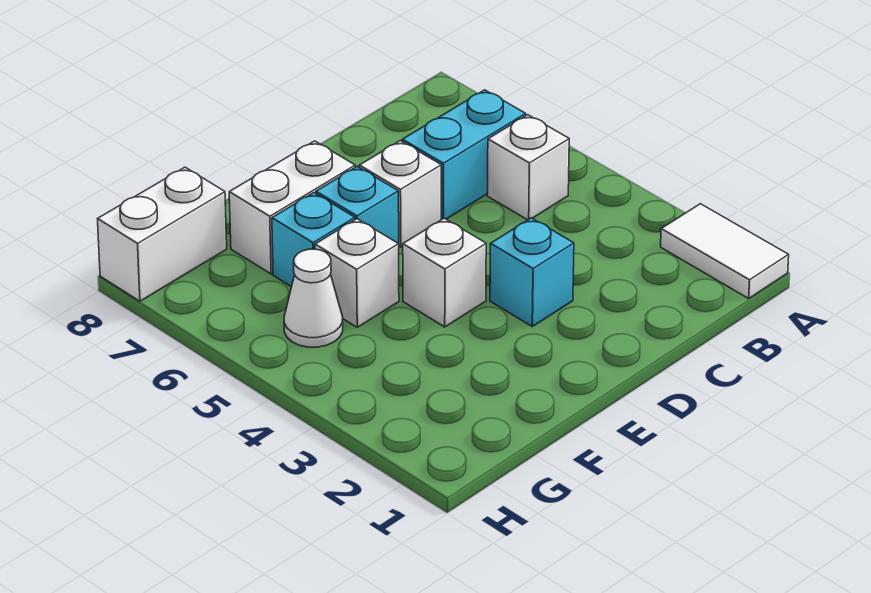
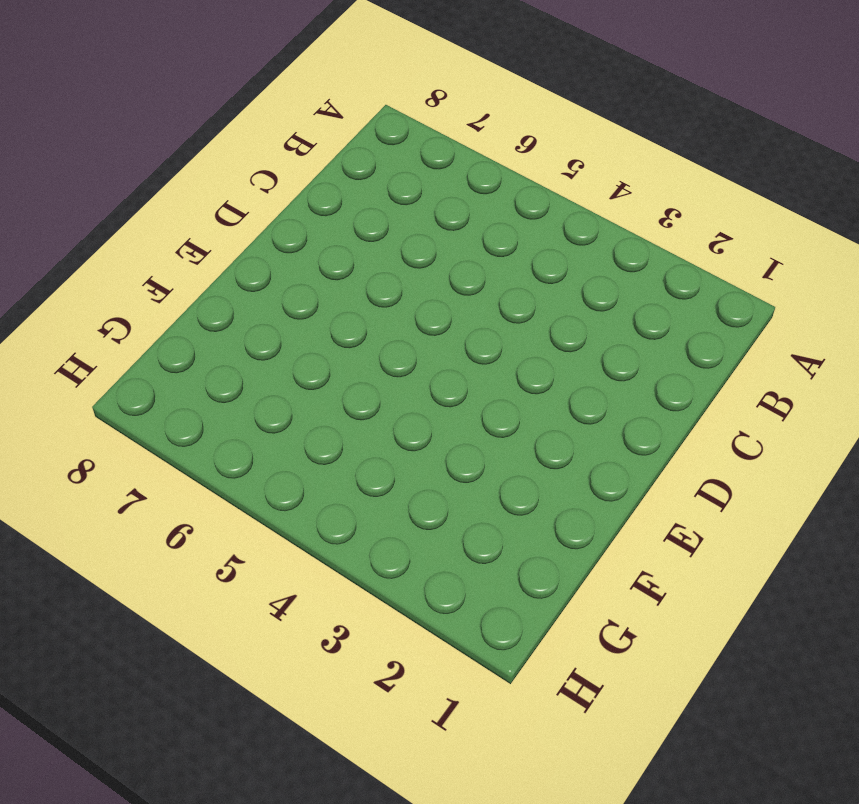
none -> white 1x2 tile [661,204,789,298]
none -> white 1x1 brick [487,115,569,220]
none -> cyan 1x2 brick [402,90,526,220]

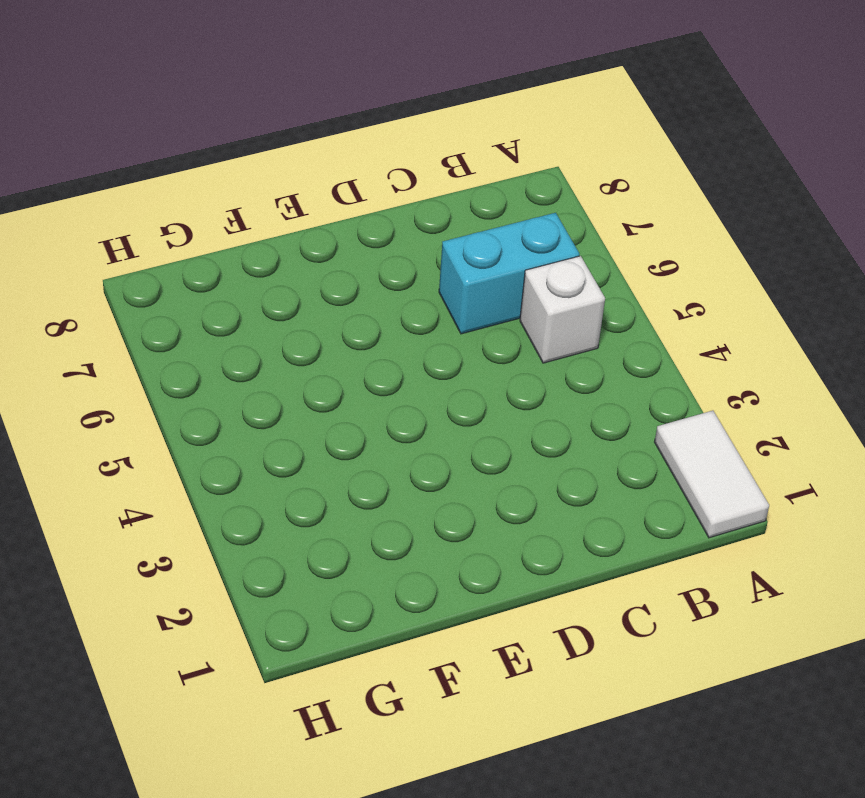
none -> cyan 1x1 brick [490,218,574,326]
none -> white 1x1 brick [359,141,441,247]
none -> white 1x1 brick [403,218,486,327]

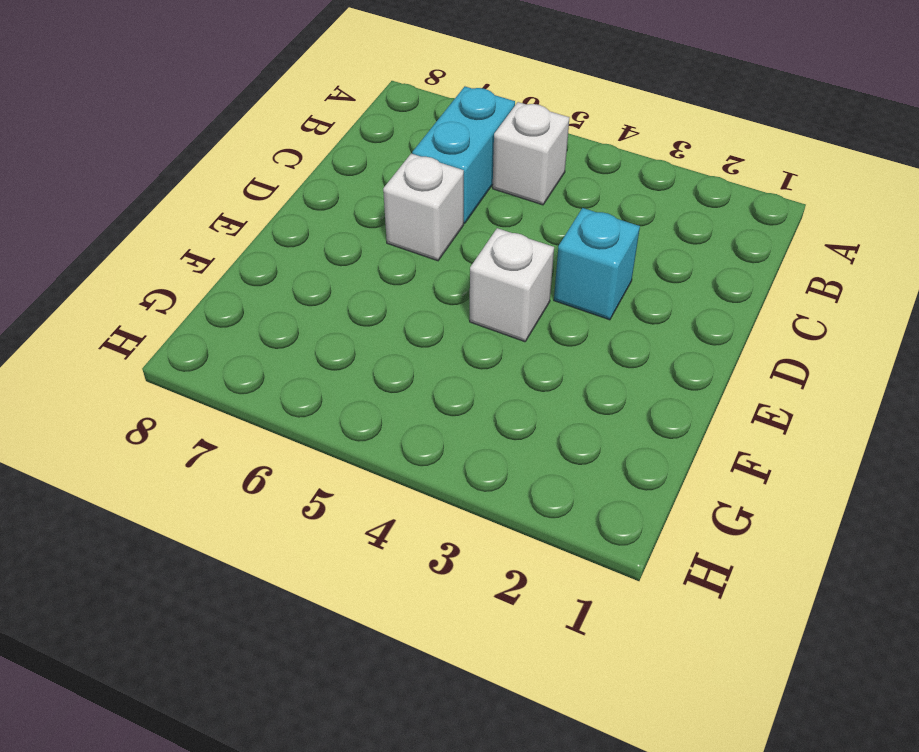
none -> white 1x2 tile [661,204,789,298]
none -> cyan 1x1 brick [316,166,399,244]
none -> white 1x2 brick [229,141,355,274]

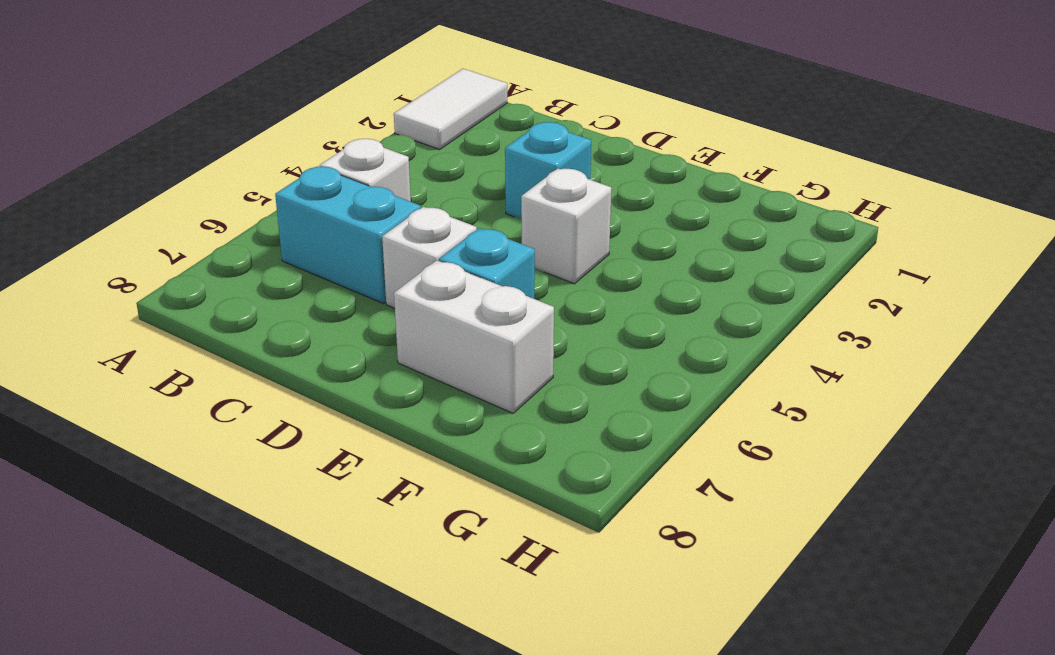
none -> white 1x1 brick [315,219,399,327]
none -> cyan 1x1 brick [272,193,355,287]
none -> white 1x1 cone [284,249,343,347]

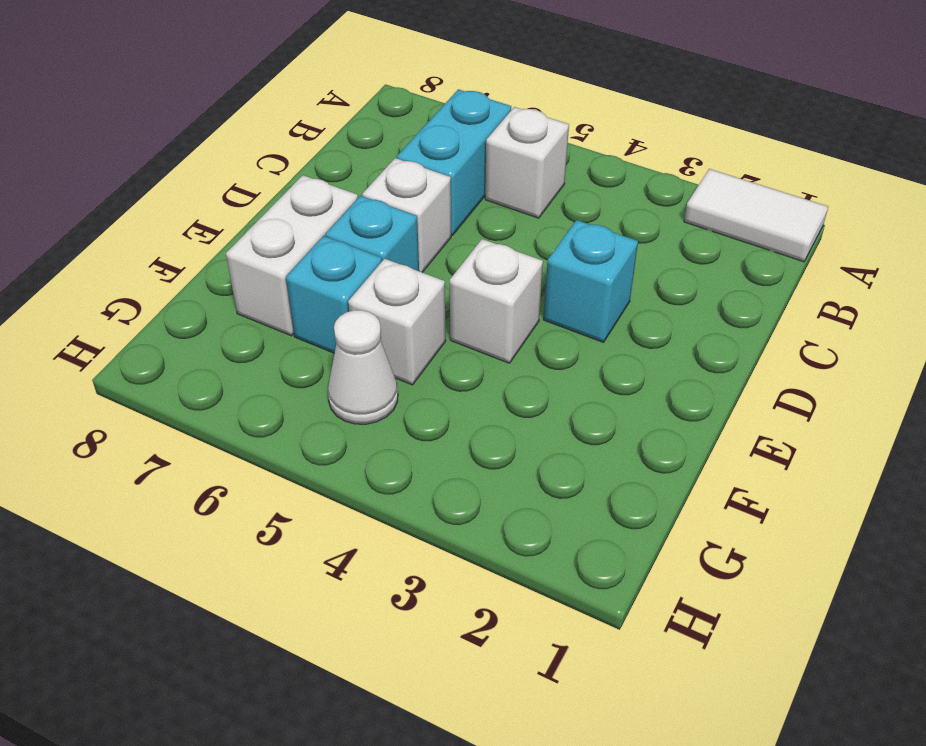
none -> white 1x2 brick [98,167,227,301]

